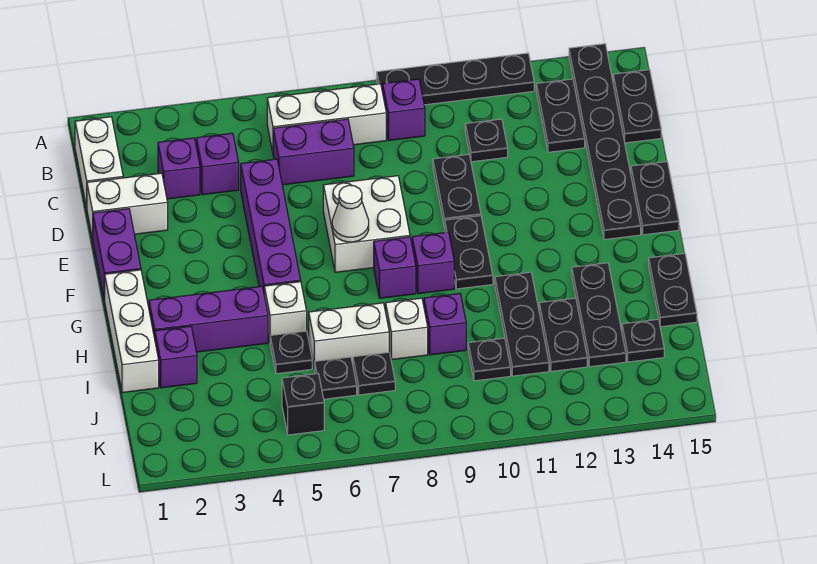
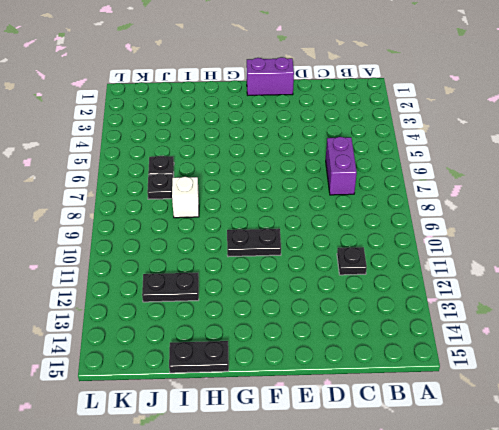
none -> black 1x4 plate [377,53,534,105]
none -> black 1x6 plate [569,44,641,240]
none -> white 1x2 brick [75,117,123,208]
none -> white 1x3 brick [267,84,386,152]

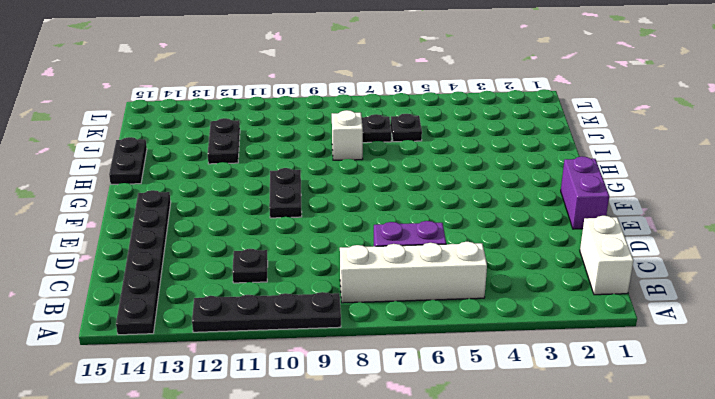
white 1x4 brick [340,242,487,303] -> white 1x3 brick [267,84,386,152]
none -> purple 1x1 brick [383,79,425,140]
none -> black 1x2 plate [536,79,585,152]
none -> black 1x2 plate [613,70,661,143]
none -> purple 1x1 brick [158,138,200,199]

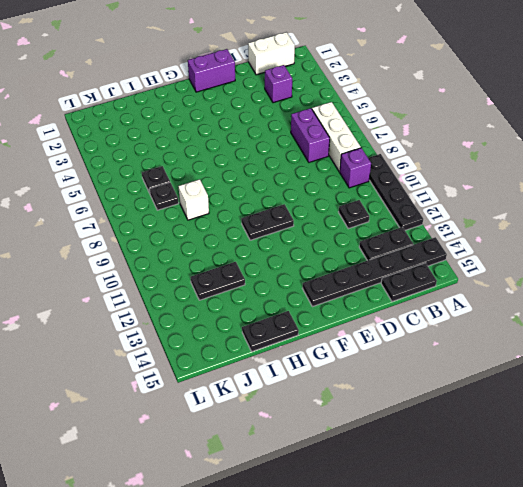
none -> purple 1x1 brick [196,133,239,195]
none -> white 1x2 brick [87,173,168,239]
none -> purple 1x4 brick [241,159,301,292]
none -> black 1x2 plate [433,154,481,227]

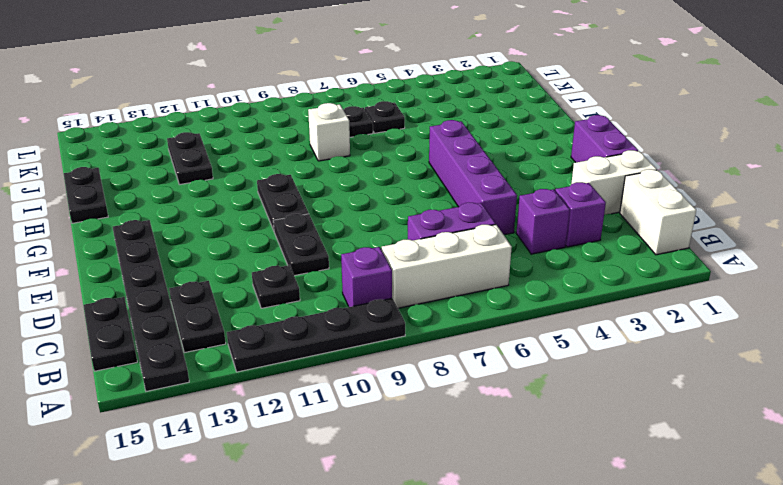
none -> white 2x2 brick [323,176,410,272]
none -> black 1x2 plate [631,162,679,235]
none -> white 1x3 brick [105,270,159,393]
none -> purple 1x1 brick [374,237,416,298]

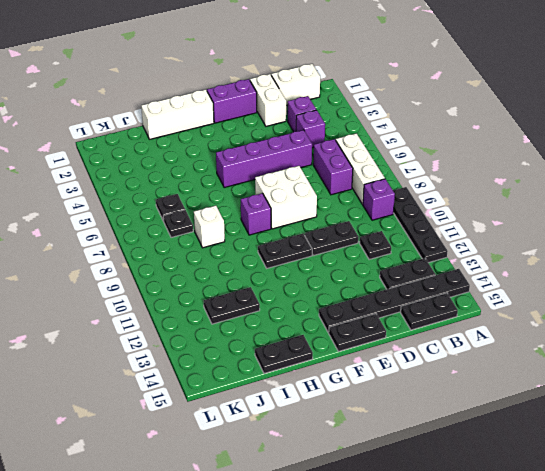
none -> purple 1x1 brick [412,232,454,294]
none -> purple 1x3 brick [149,286,268,352]
none -> white 1x1 brick [264,282,307,341]
none -> black 1x3 plate [495,272,549,376]

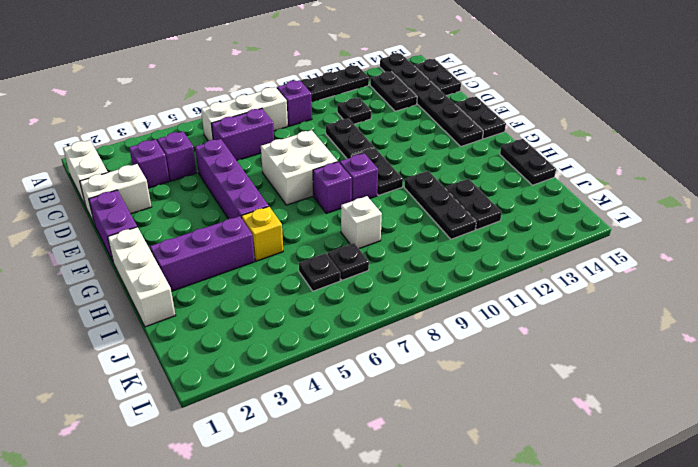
yellow 1x1 brick [242,207,283,261] -> white 1x1 brick [264,282,307,341]
none -> black 1x3 plate [572,263,626,367]
none -> purple 1x1 brick [155,326,197,388]
none -> black 1x1 plate [270,331,312,374]
none -> white 1x2 brick [309,303,389,369]

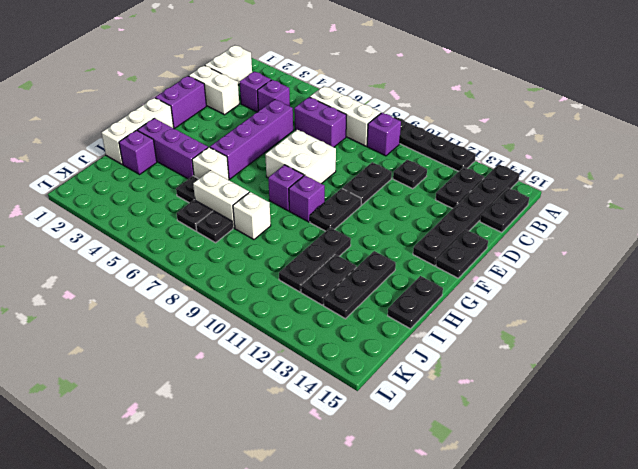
none -> purple 1x1 brick [424,294,466,355]
none -> black 1x1 plate [468,338,511,381]
none -> black 1x1 plate [622,319,664,362]
none -> black 1x1 brick [282,374,324,435]

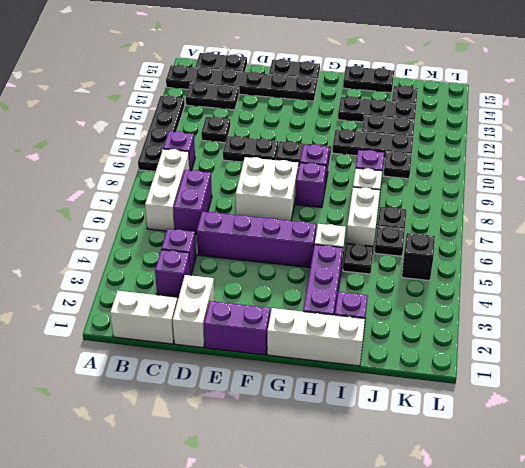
none -> white 1x1 cone [332,185,369,242]

